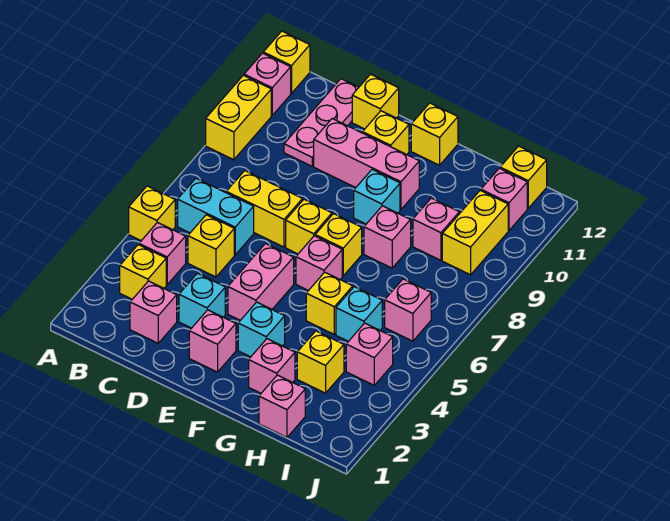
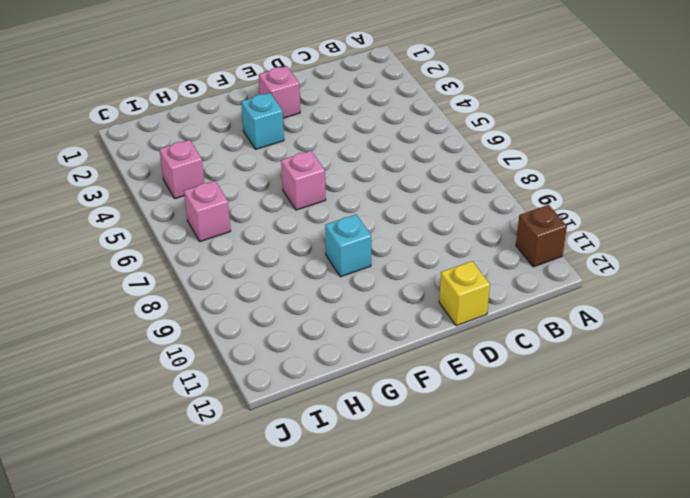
brown 1x1 brick [516,205,567,267] -> pink 1x1 brick [244,53,291,115]
none -> yellow 1x1 brick [129,186,175,241]
none -> yellow 1x2 brick [206,75,271,160]
none -> yellow 1x1 brick [263,31,310,93]
none -> yellow 1x1 brick [120,245,166,299]

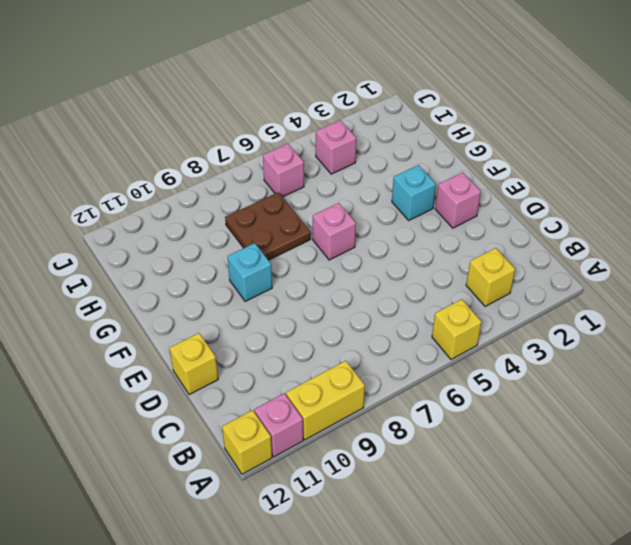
brown 2x2 plate [225,192,311,260] -> pink 1x1 brick [364,206,411,268]
none -> pink 1x1 brick [139,223,186,285]
none -> cyan 1x2 brick [178,178,254,255]
none -> pink 1x1 brick [130,281,177,343]
none -> yellow 1x1 brick [188,215,234,277]

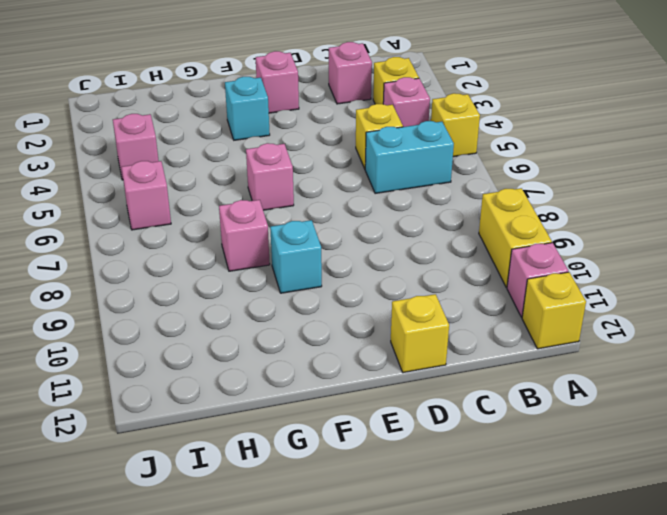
none -> yellow 1x2 brick [226,171,302,247]
none -> pink 1x3 plate [284,79,359,166]
none -> cyan 1x1 brick [179,273,225,328]
none -> pink 1x3 brick [314,119,419,209]

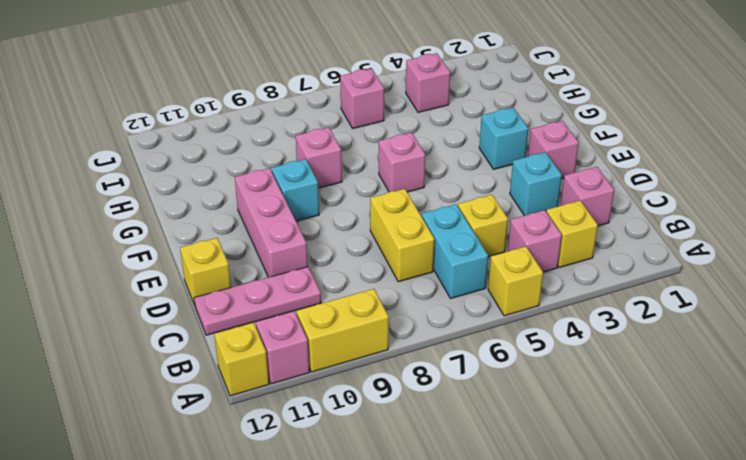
none -> pink 1x2 brick [228,244,294,320]
none -> yellow 1x1 brick [286,199,332,254]
none -> yellow 1x1 brick [363,111,409,155]
none -> yellow 1x1 brick [315,214,362,276]

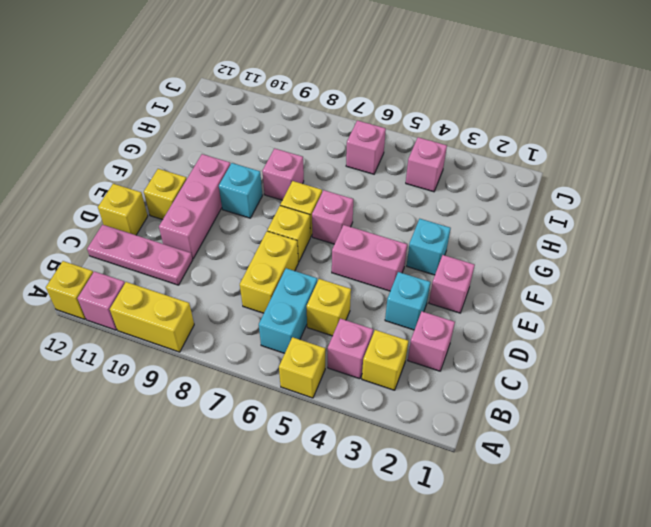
none -> yellow 1x1 brick [411,103,458,165]
none -> pink 1x1 brick [249,339,295,393]
none -> yellow 1x1 brick [306,272,353,334]
none -> pink 1x1 brick [259,375,305,437]

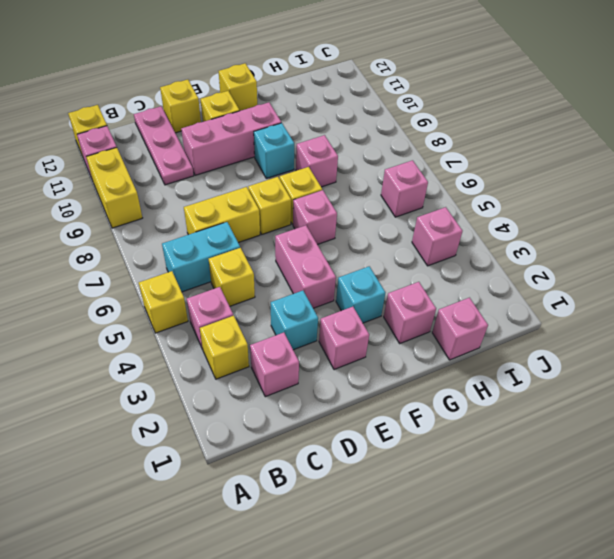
none -> yellow 1x1 brick [306,272,353,334]
none -> yellow 1x1 brick [297,331,344,393]
none -> cyan 1x1 brick [336,287,382,341]
none -> pink 1x1 brick [413,198,459,260]

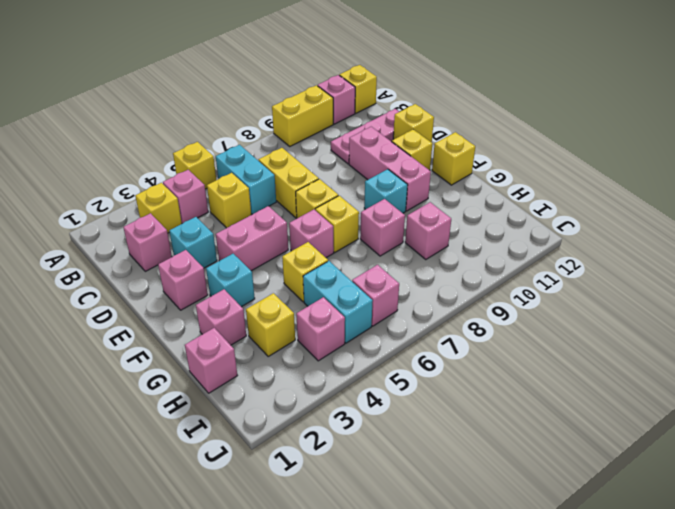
cyan 1x2 brick [303,261,373,343] -> cyan 1x1 brick [336,287,382,341]
none -> yellow 1x2 brick [442,191,508,275]
none -> pink 1x1 brick [481,168,527,230]
none -> yellow 1x1 brick [500,146,547,208]

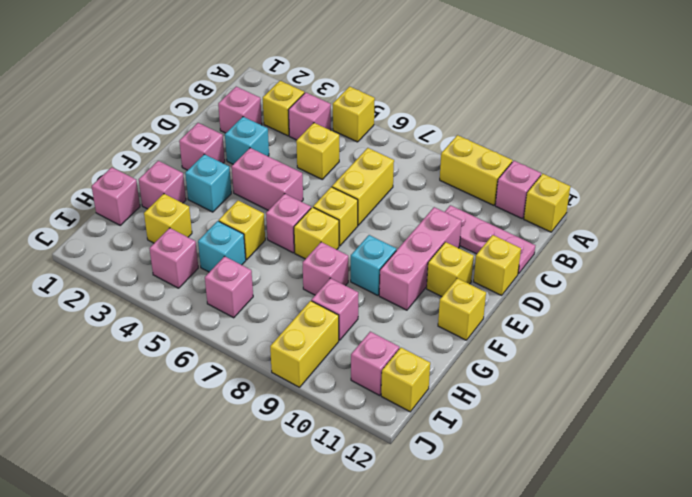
yellow 1x2 brick [270,301,339,387] -> yellow 1x2 brick turned to [442,191,508,275]
none -> cyan 1x2 brick [178,178,254,255]

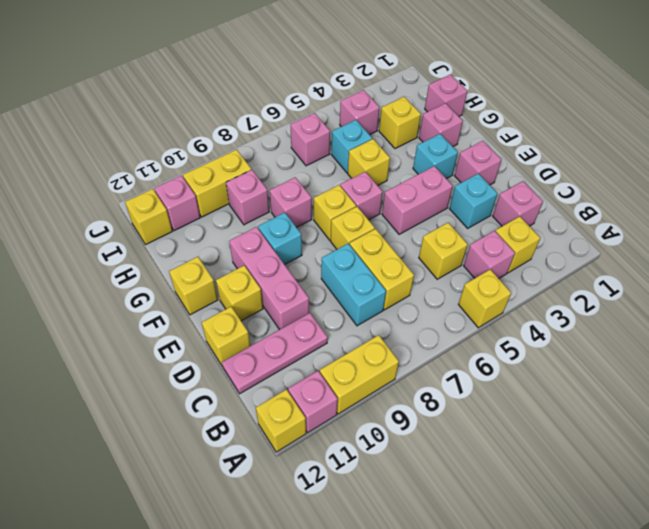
cyan 1x2 brick [321,244,386,326] -> cyan 1x2 brick moved to [178,178,254,255]

